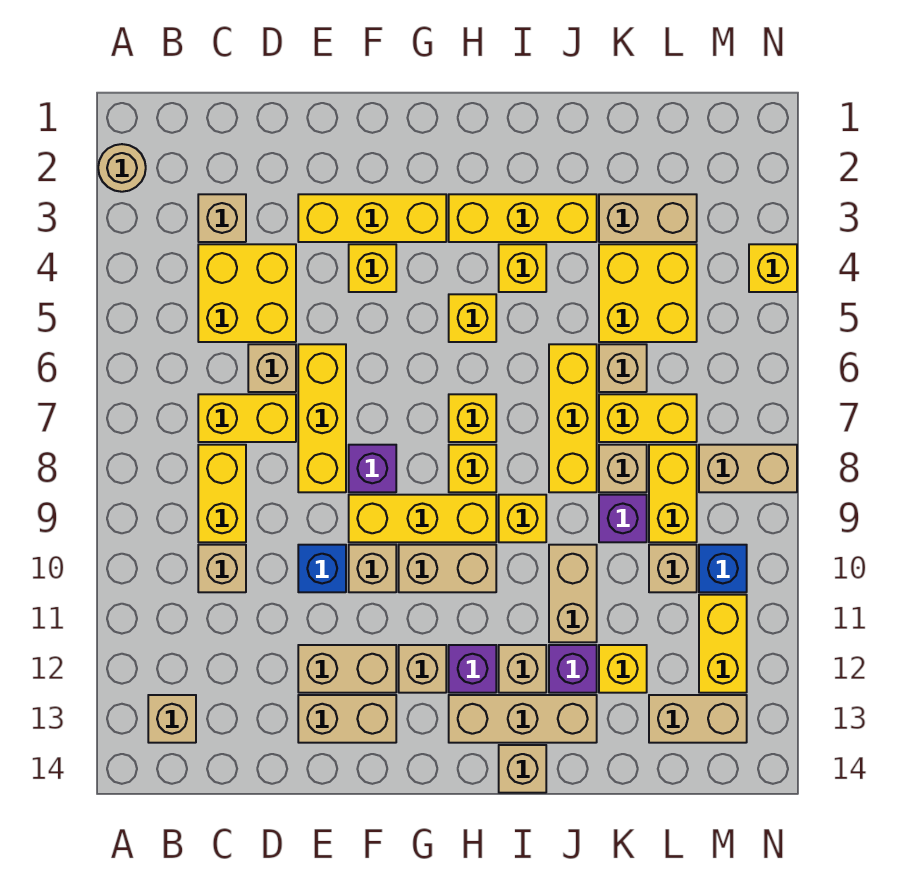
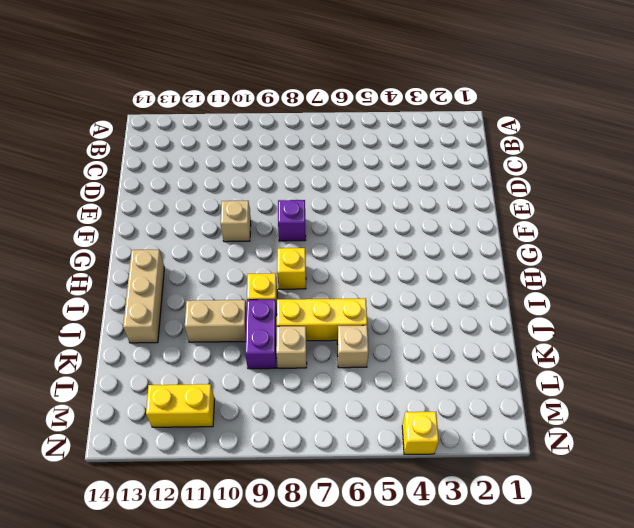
purple 1x2 brick [245,300,277,369] -> purple 1x1 brick [599,495,647,542]
none -> tan 1x1 round brick [98,144,146,192]
none -> tan 1x1 brick [148,695,196,743]
none -> tan 1x1 brick [198,194,246,242]
none -> yellow 2x2 brick [198,244,296,342]

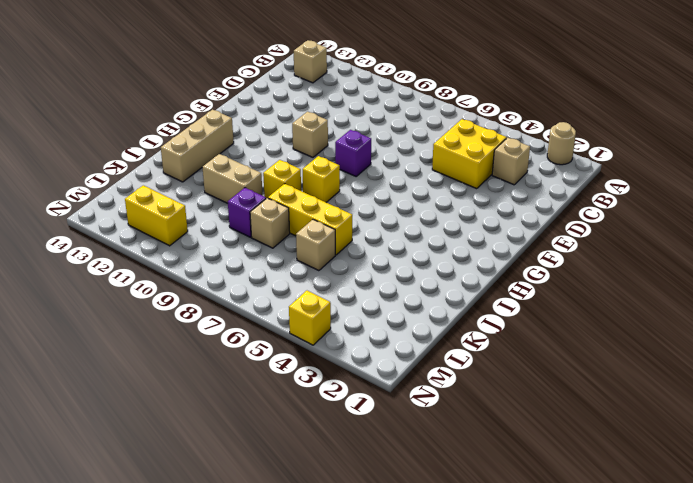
none -> yellow 1x2 brick [198,394,296,442]
none -> yellow 1x2 brick [198,445,246,542]
none -> tan 1x1 brick [198,545,246,592]
none -> tan 1x1 brick [248,344,296,392]

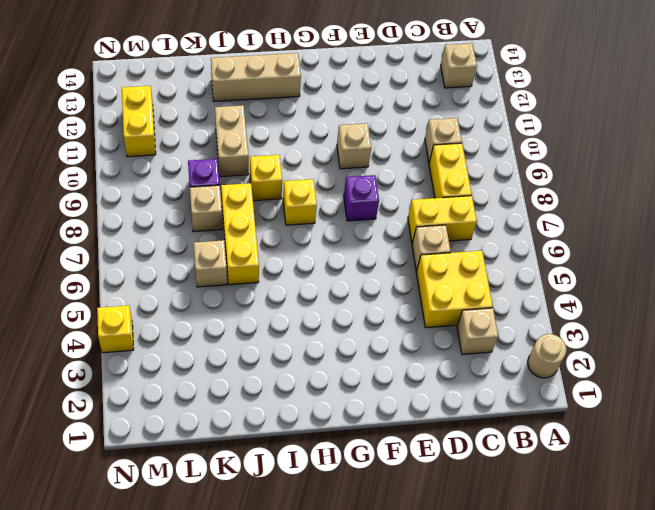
none -> yellow 1x3 brick [298,194,446,242]
none -> yellow 1x3 brick [298,344,346,492]
none -> blue 1x1 brick [298,545,346,592]
none -> tan 1x2 brick [298,645,396,693]

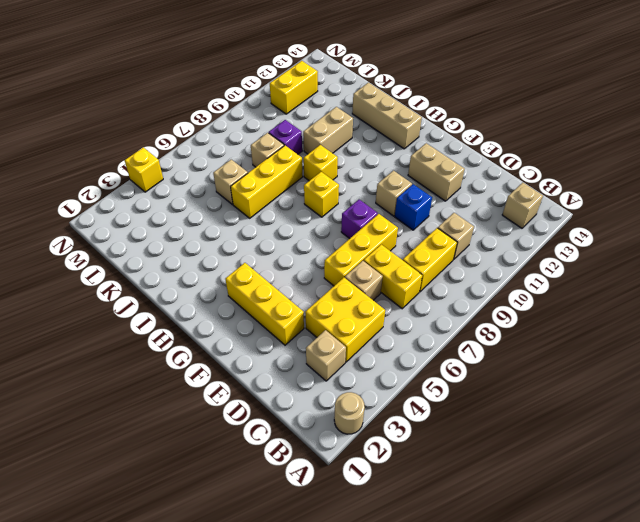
none -> tan 1x2 brick [298,695,396,743]
none -> yellow 1x1 brick [349,244,396,292]
none -> yellow 1x3 brick [349,495,496,542]
none -> tan 1x2 brick [399,545,496,592]

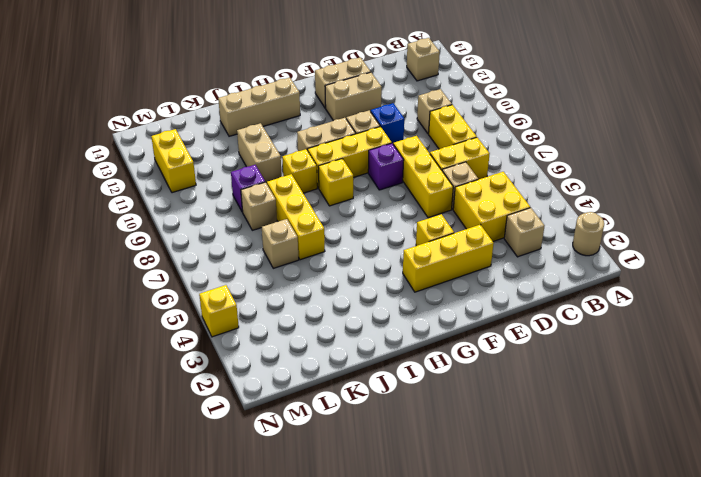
none -> tan 1x1 brick [399,645,446,693]
none -> yellow 1x3 brick [449,194,597,242]
none -> yellow 1x1 brick [449,294,496,342]
none -> yellow 1x1 brick [449,394,496,442]

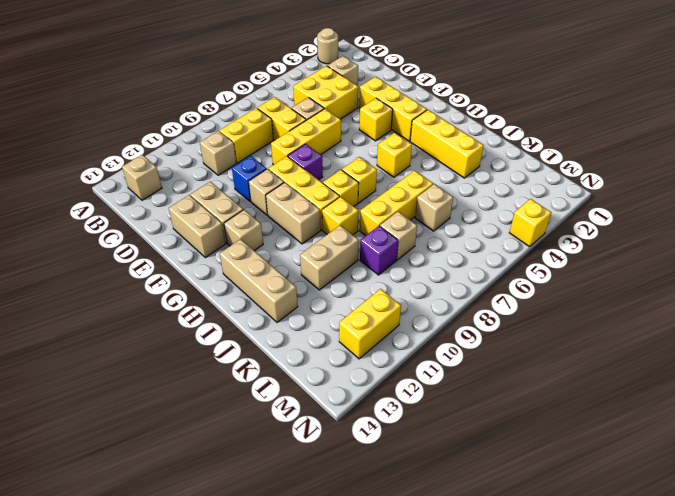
none -> purple 1x1 brick [449,645,496,693]
none -> yellow 1x1 brick [499,244,546,292]
none -> tan 1x1 brick [499,645,546,693]
none -> tan 1x1 brick [499,745,546,793]

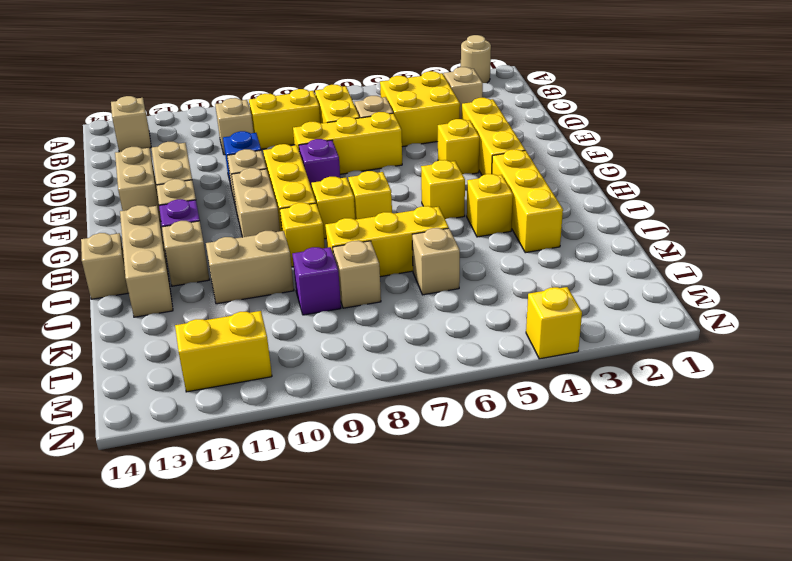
none -> purple 1x1 brick [549,645,597,693]
none -> tan 1x2 brick [599,194,697,242]
none -> yellow 2x2 brick [599,244,697,342]
none -> yellow 1x2 brick [599,394,697,442]

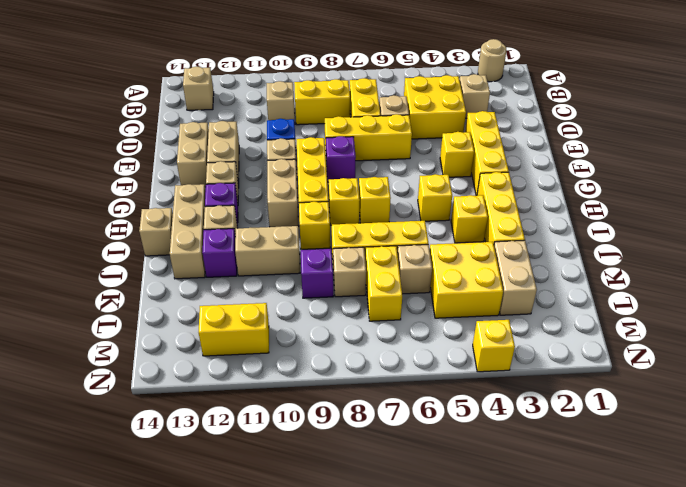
none -> yellow 1x1 brick [599,645,647,693]
none -> yellow 1x2 brick [649,445,697,542]
none -> tan 1x1 brick [649,545,697,592]
none -> tan 1x2 brick [649,695,747,743]

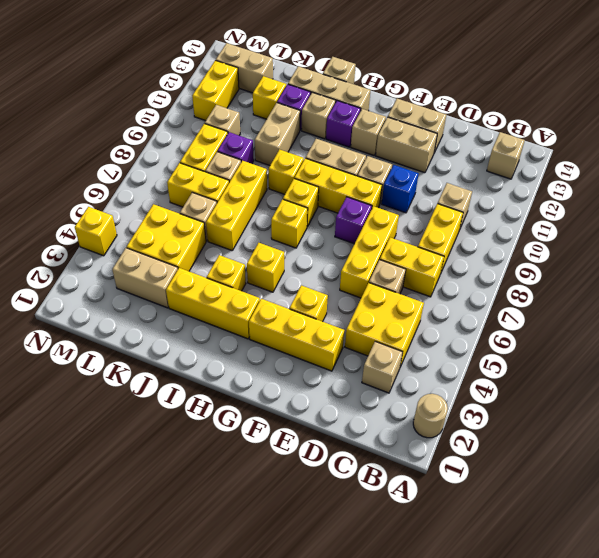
none -> tan 1x2 brick [699,445,797,492]
none -> blue 1x1 brick [699,545,747,592]

